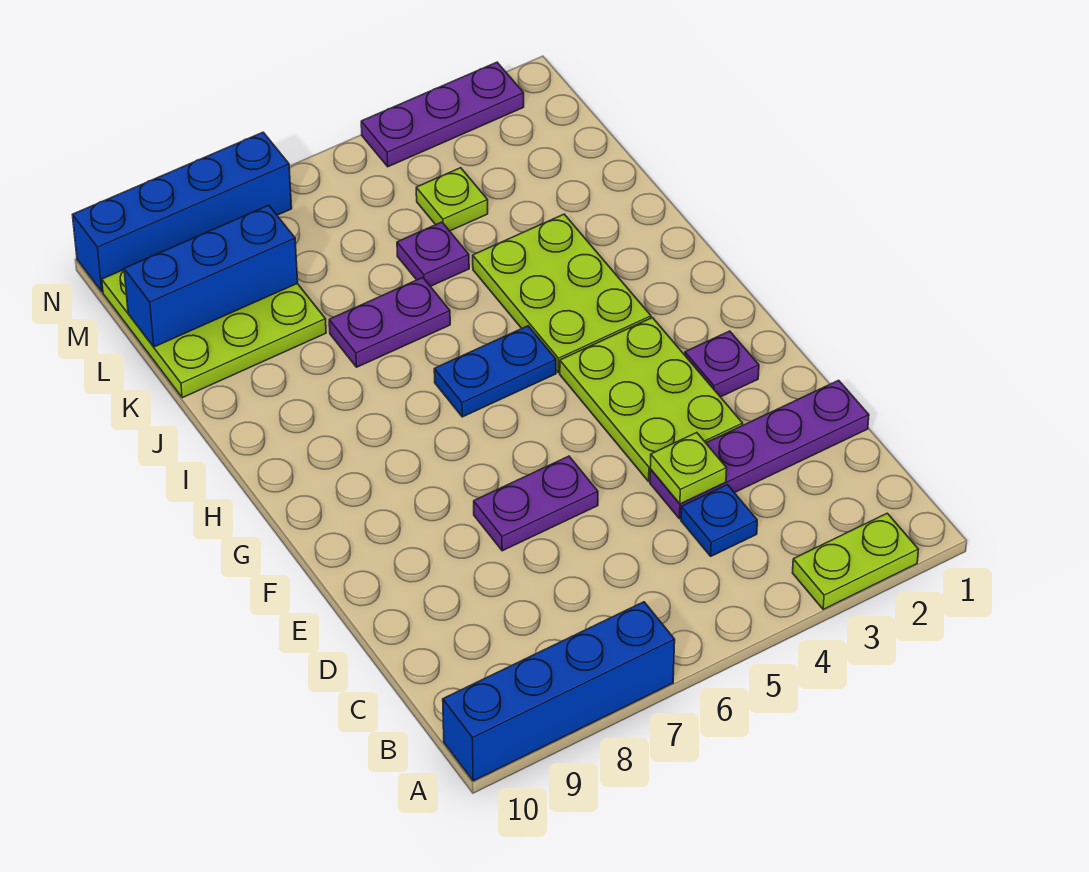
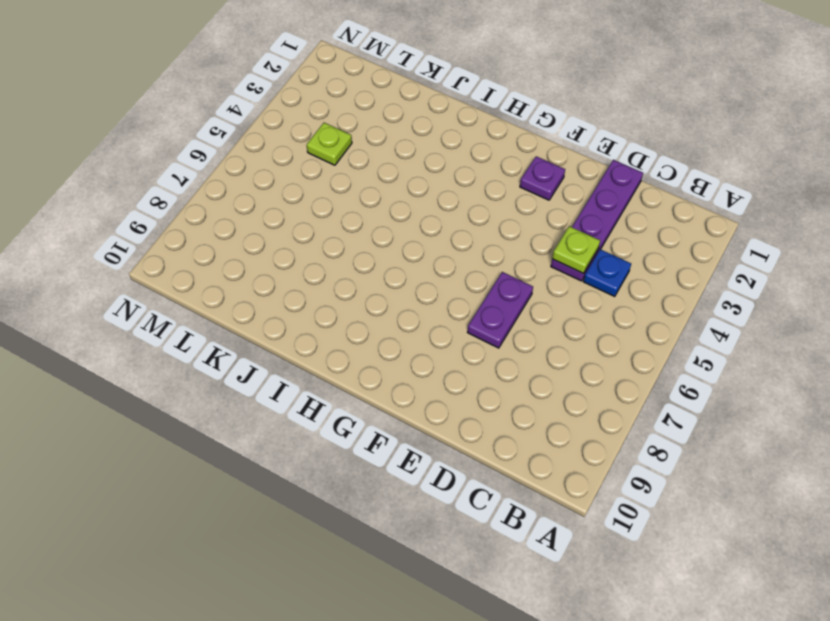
none -> lime 1x2 plate [793,513,918,609]
none -> blue 1x4 brick [443,602,675,781]
none -> lime 2x3 plate [560,318,743,481]

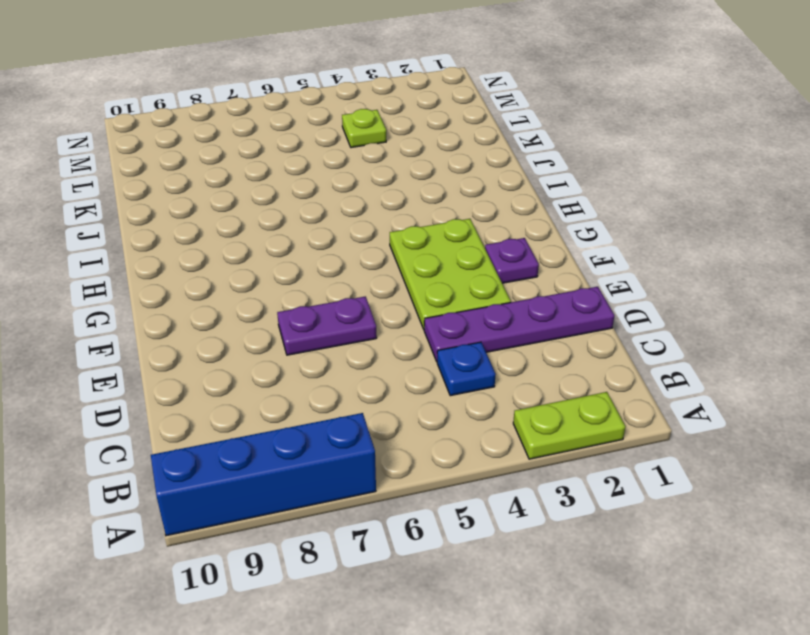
none -> lime 2x3 plate [473,214,651,373]
none -> blue 1x2 plate [434,326,556,417]
none -> purple 1x2 plate [329,278,450,367]

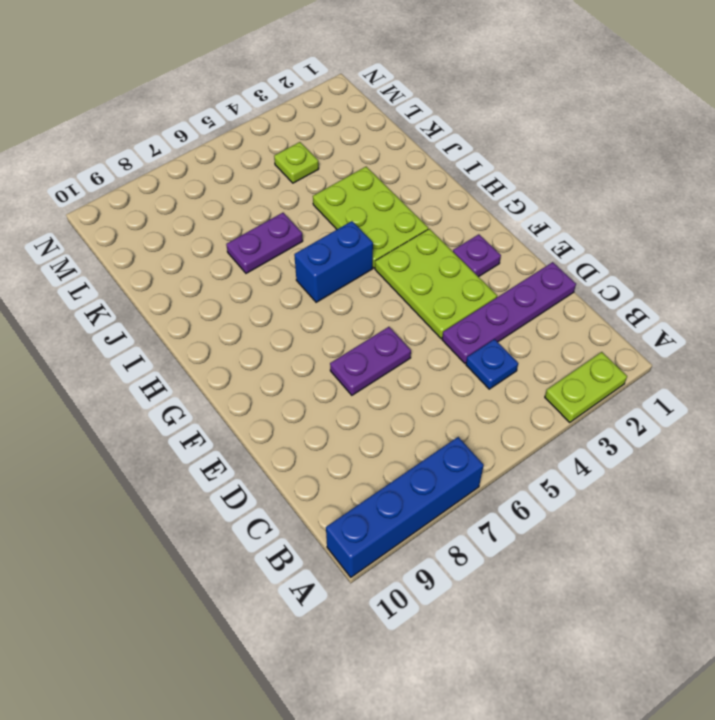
blue 1x2 brick [294,221,373,302] -> blue 1x2 plate [434,326,556,417]
none -> purple 1x1 plate [397,222,469,286]
none -> lime 3x3 plate [102,270,326,398]
none -> purple 1x3 plate [361,62,524,167]

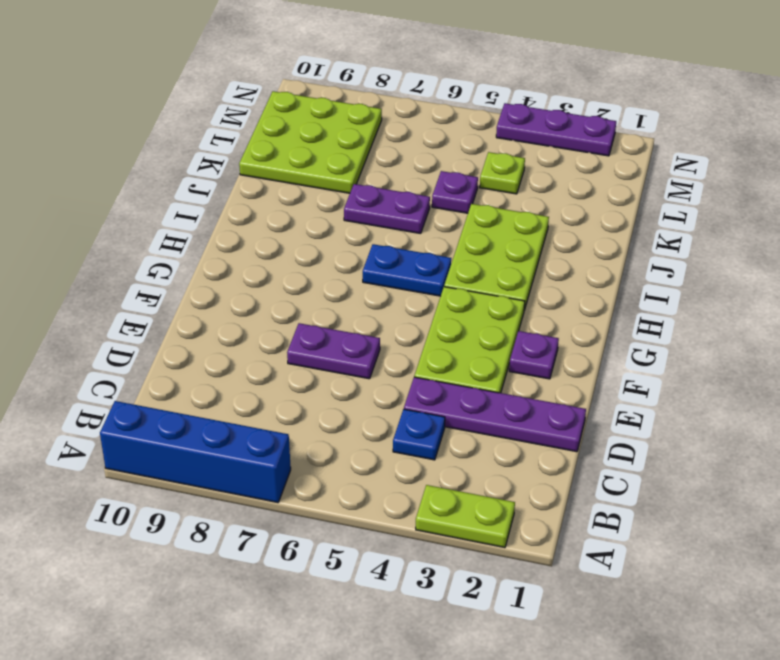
none -> blue 1x4 brick [73,132,292,292]
none -> lime 1x1 plate [650,433,727,504]
none -> blue 1x3 brick [124,205,298,347]

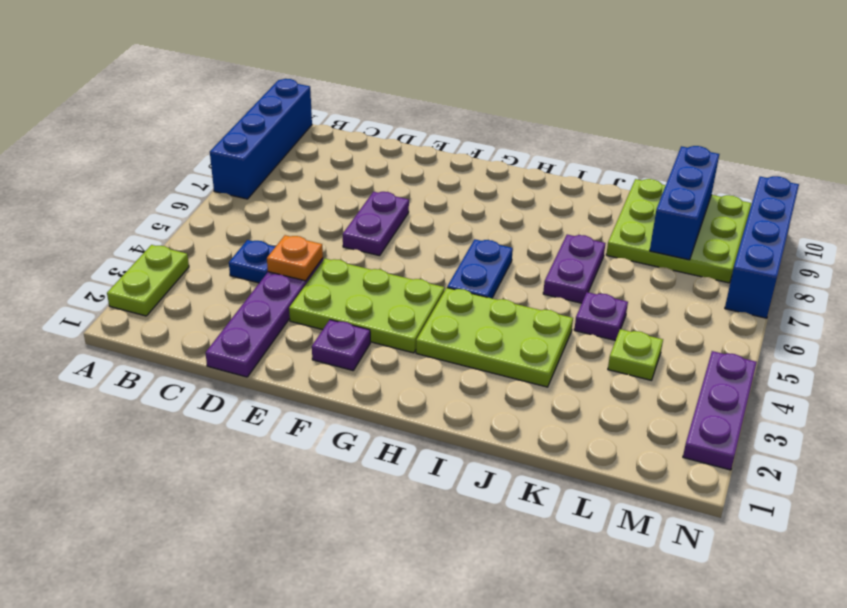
orange 1x1 plate [267,235,323,281] -> lime 1x1 plate [650,433,727,504]

